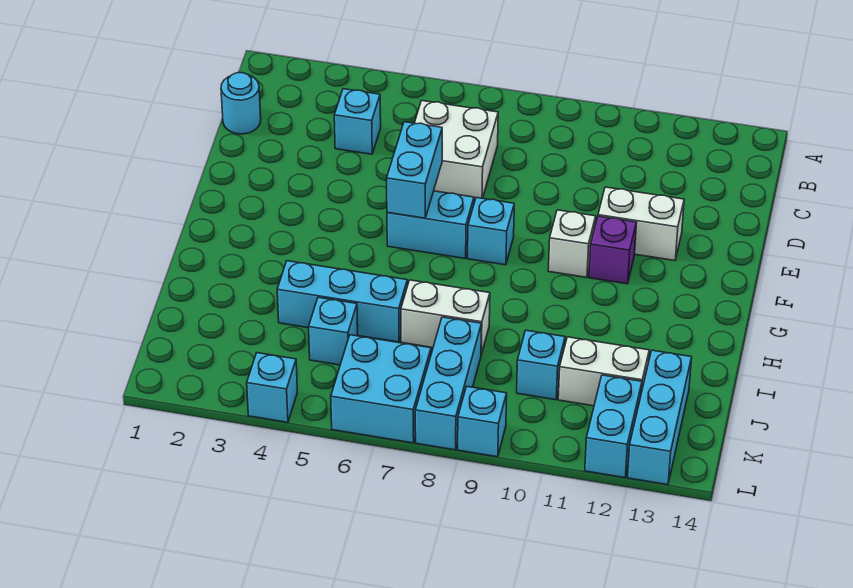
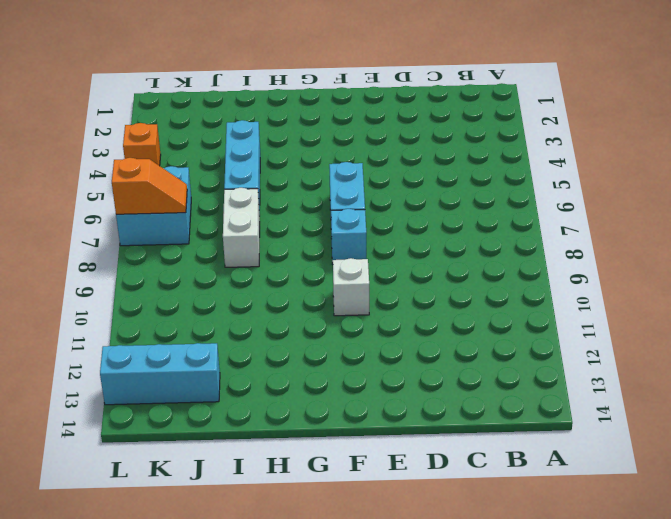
orange 1x2 slope [112,158,187,214] -> none
orange 1x1 brick [123,123,161,166] -> cyan 1x1 brick [247,353,297,422]
none -> cyan 1x1 round brick [221,73,261,134]
none -> cyan 1x1 brick [334,89,381,154]
none -> white 2x2 brick [415,101,498,200]

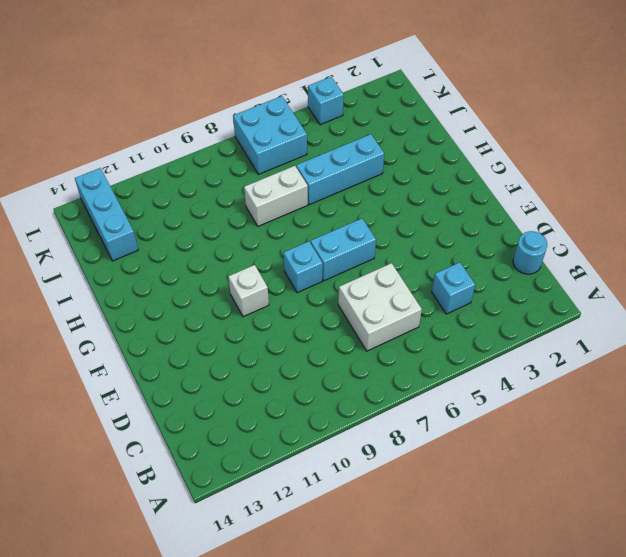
none -> white 1x2 brick [598,187,684,261]
none -> purple 1x1 brick [589,216,637,284]
none -> cyan 1x1 brick [309,297,358,365]

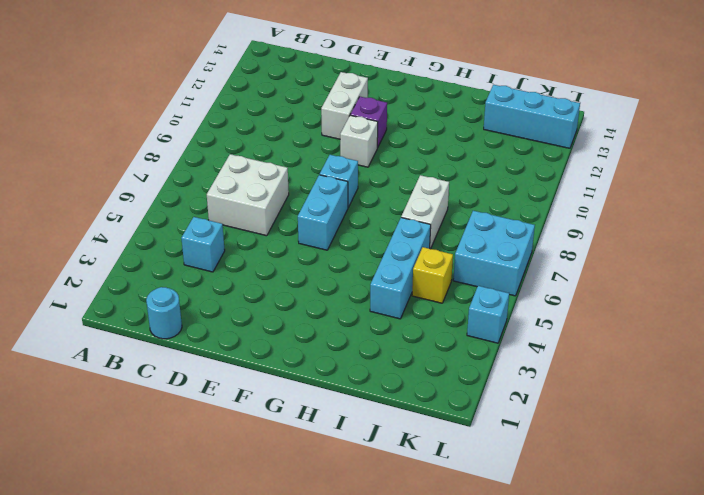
yellow 1x1 brick [412,247,453,303] -> cyan 1x1 brick [309,297,358,365]
none -> cyan 1x3 brick [415,317,482,450]
none -> cyan 1x1 brick [517,330,565,400]
none -> white 1x2 brick [558,337,649,406]

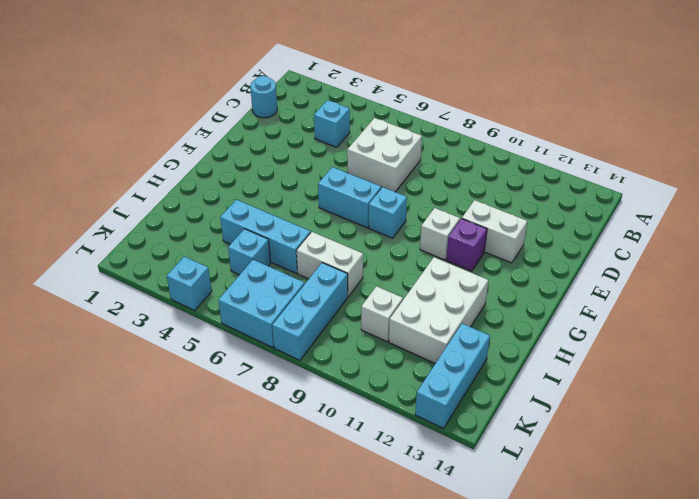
white 2x3 brick [389,257,488,363] -> white 1x2 brick [558,337,649,406]
white 1x1 brick [361,286,403,342] -> cyan 1x1 brick [517,330,565,400]
none -> cyan 1x2 brick [585,375,642,478]
none -> cyan 1x1 brick [458,387,507,457]
none -> cyan 1x2 brick [387,122,442,218]

